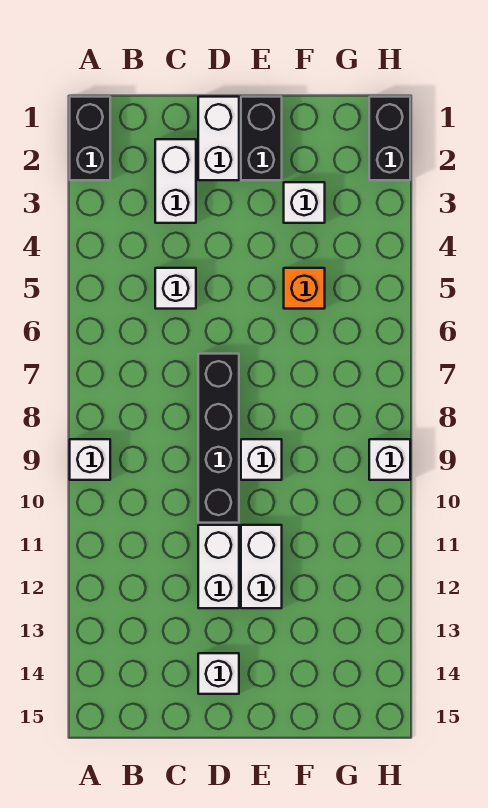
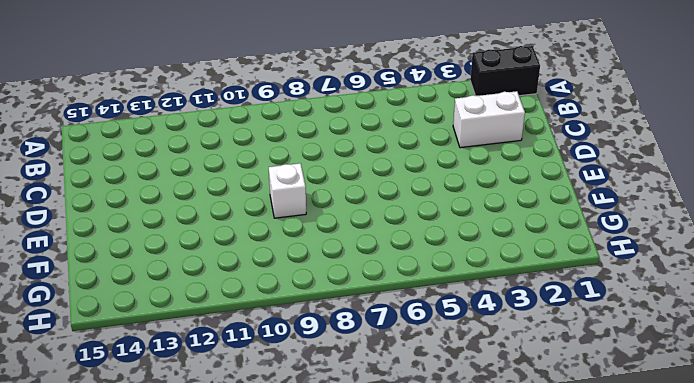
none -> white 1x1 brick [70,439,110,480]
none -> white 1x1 brick [155,268,196,309]
none -> white 1x2 brick [198,97,239,180]

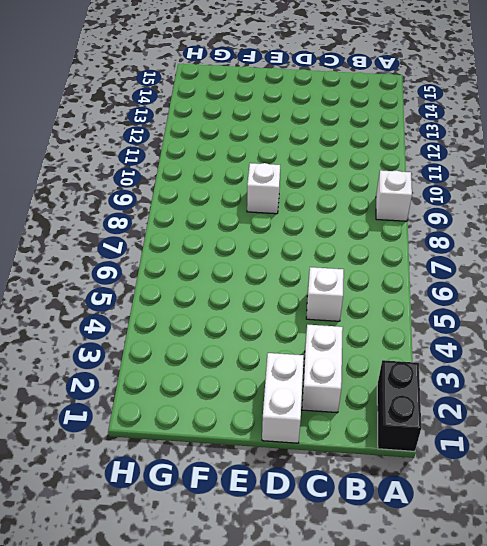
none -> black 1x4 brick [198,354,239,523]
none -> white 1x2 brick [198,525,239,608]
none -> white 1x1 brick [198,653,239,694]

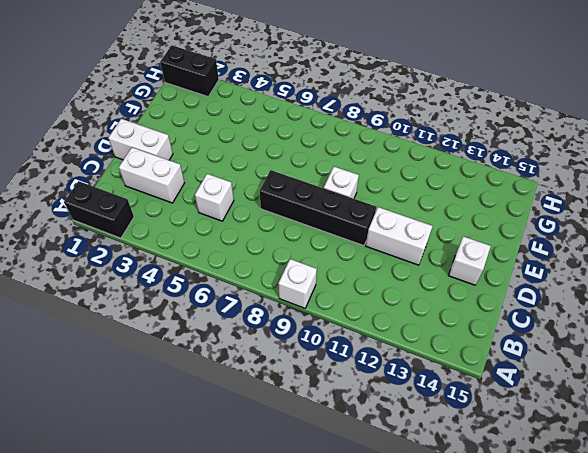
none -> black 1x2 brick [241,97,282,180]
none -> white 1x2 brick [241,525,282,608]
none -> white 1x1 brick [284,182,325,223]

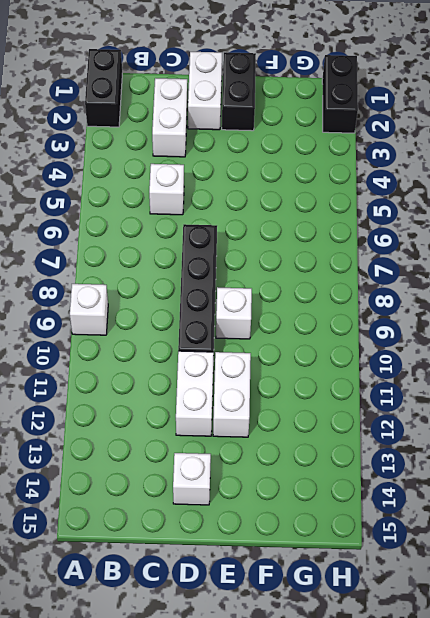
none -> white 1x1 brick [284,182,325,223]
none -> orange 1x1 brick [284,268,325,309]
none -> white 1x1 brick [369,439,410,480]

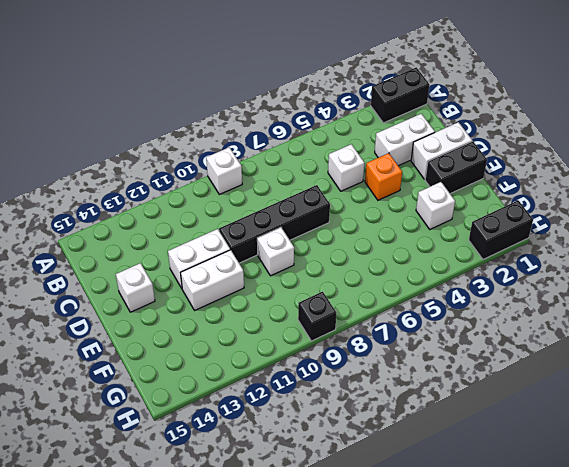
orange 1x1 brick [365,153,402,200] -> orange 1x1 brick moved to [284,268,325,309]
black 1x1 brick [298,291,336,341] -> white 1x1 brick [369,439,410,480]

